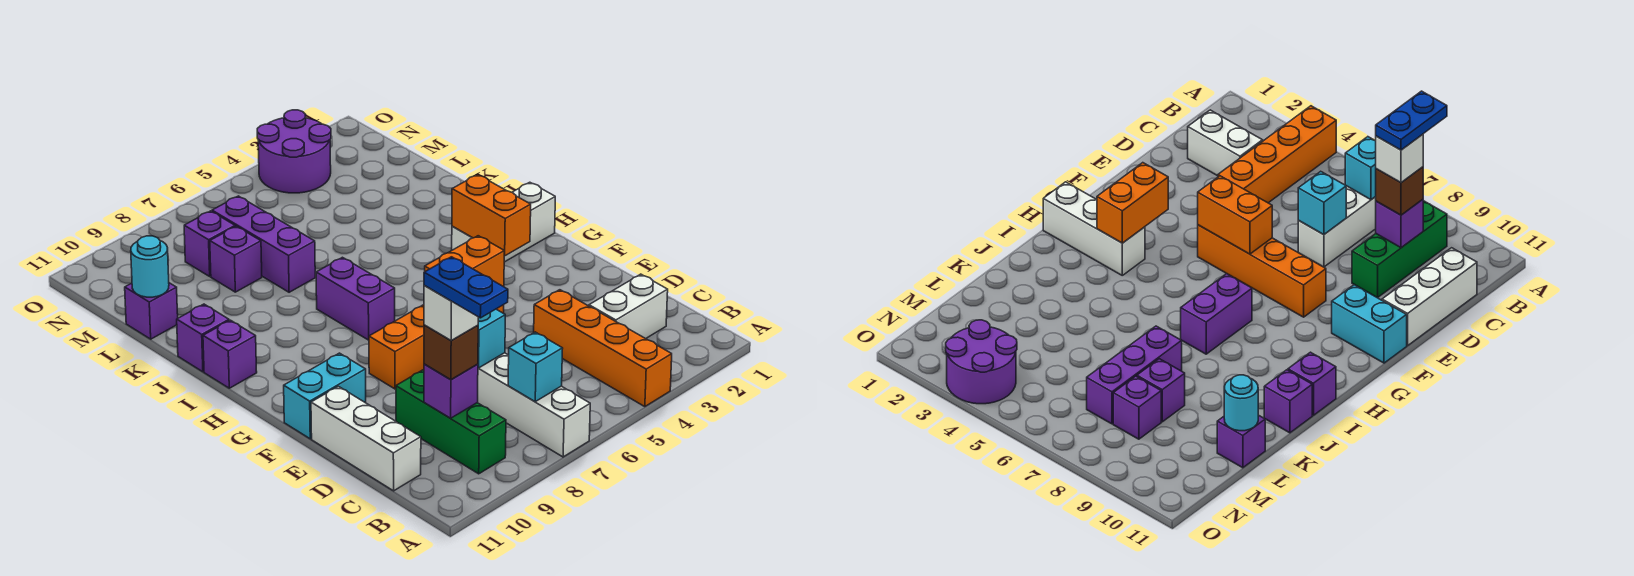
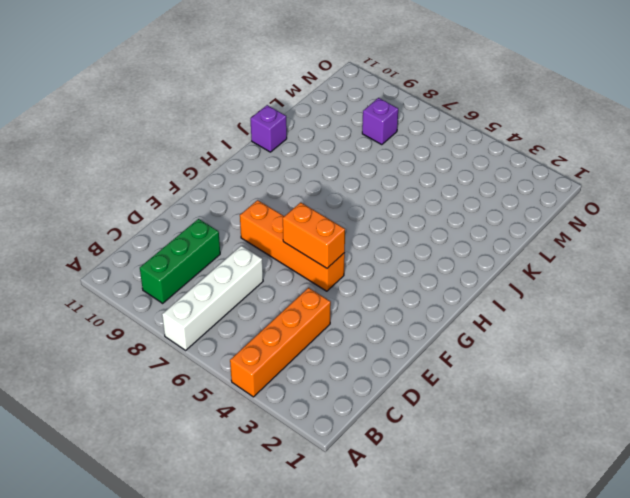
none -> white 1x2 brick [589,274,668,339]
none -> white 1x3 brick [311,386,421,491]
none -> cyan 1x2 brick [284,353,366,439]

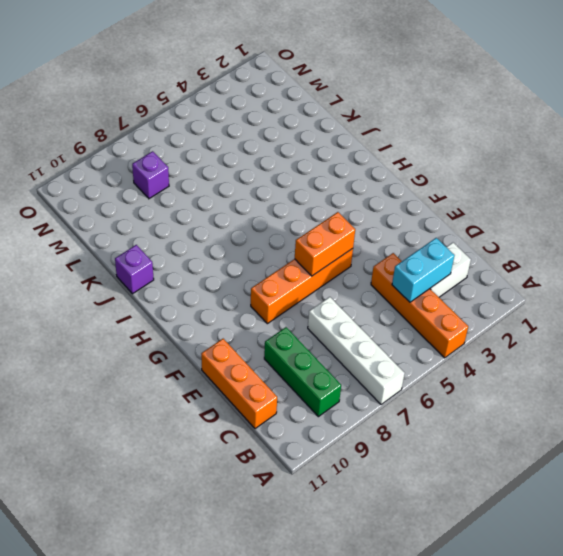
cyan 1x2 brick [392,238,454,302] -> cyan 1x2 brick moved to [284,353,366,439]
orange 1x3 brick [201,339,277,429] -> white 1x3 brick [311,386,421,491]
none -> white 1x3 brick [452,182,555,262]
none -> purple 1x2 brick [316,257,395,340]
none -> purple 1x1 brick [203,320,257,388]

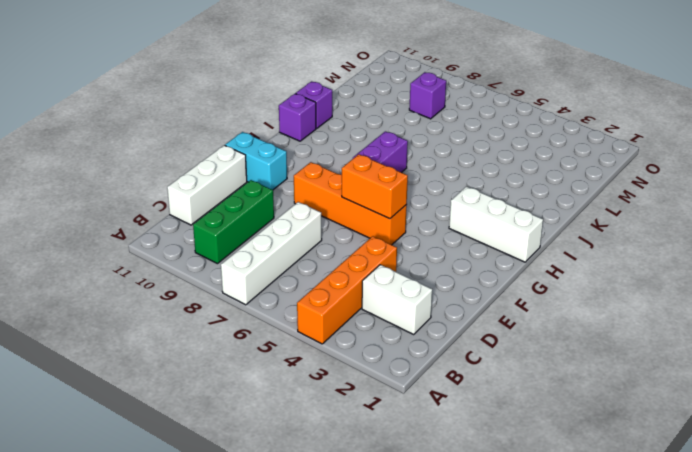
none -> purple 1x3 brick [212,196,315,292]
none -> purple 1x1 brick [210,226,262,292]
none -> purple 1x1 brick [125,283,178,339]

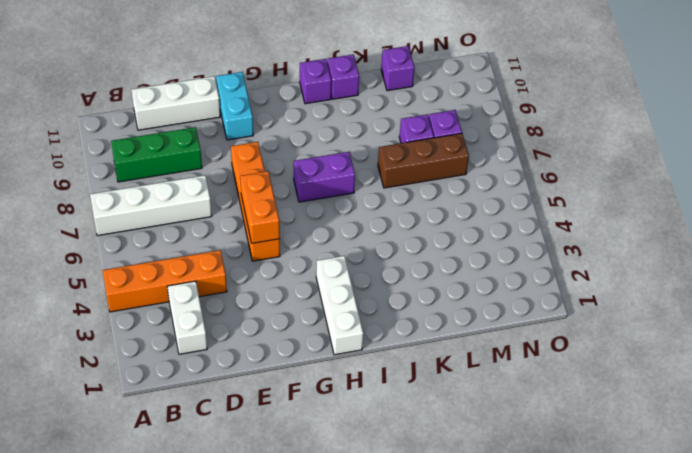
brown 1x3 brick [378,133,469,188] -> purple 1x3 brick [212,196,315,292]
none -> purple 2x2 round brick [257,110,331,193]
none -> cyan 1x1 brick [508,332,563,402]
none -> purple 1x1 brick [424,364,478,418]

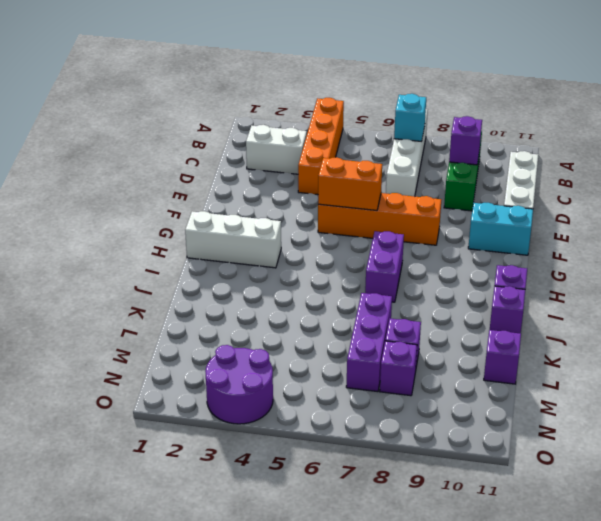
none -> cyan 1x1 brick [478,309,505,368]
none -> orange 1x2 brick [452,175,531,256]
none -> cyan 1x1 round brick [131,236,169,297]

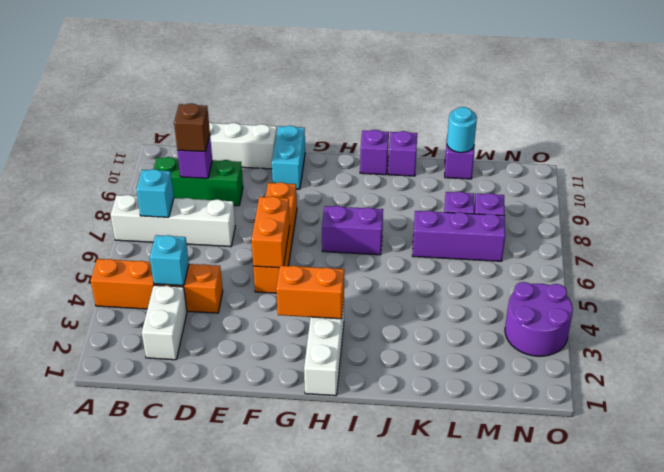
cyan 1x1 brick [150,235,189,286] -> cyan 1x1 brick moved to [478,309,505,368]
none -> white 1x1 brick [424,286,478,341]
none -> blue 1x2 plate [424,257,508,318]

